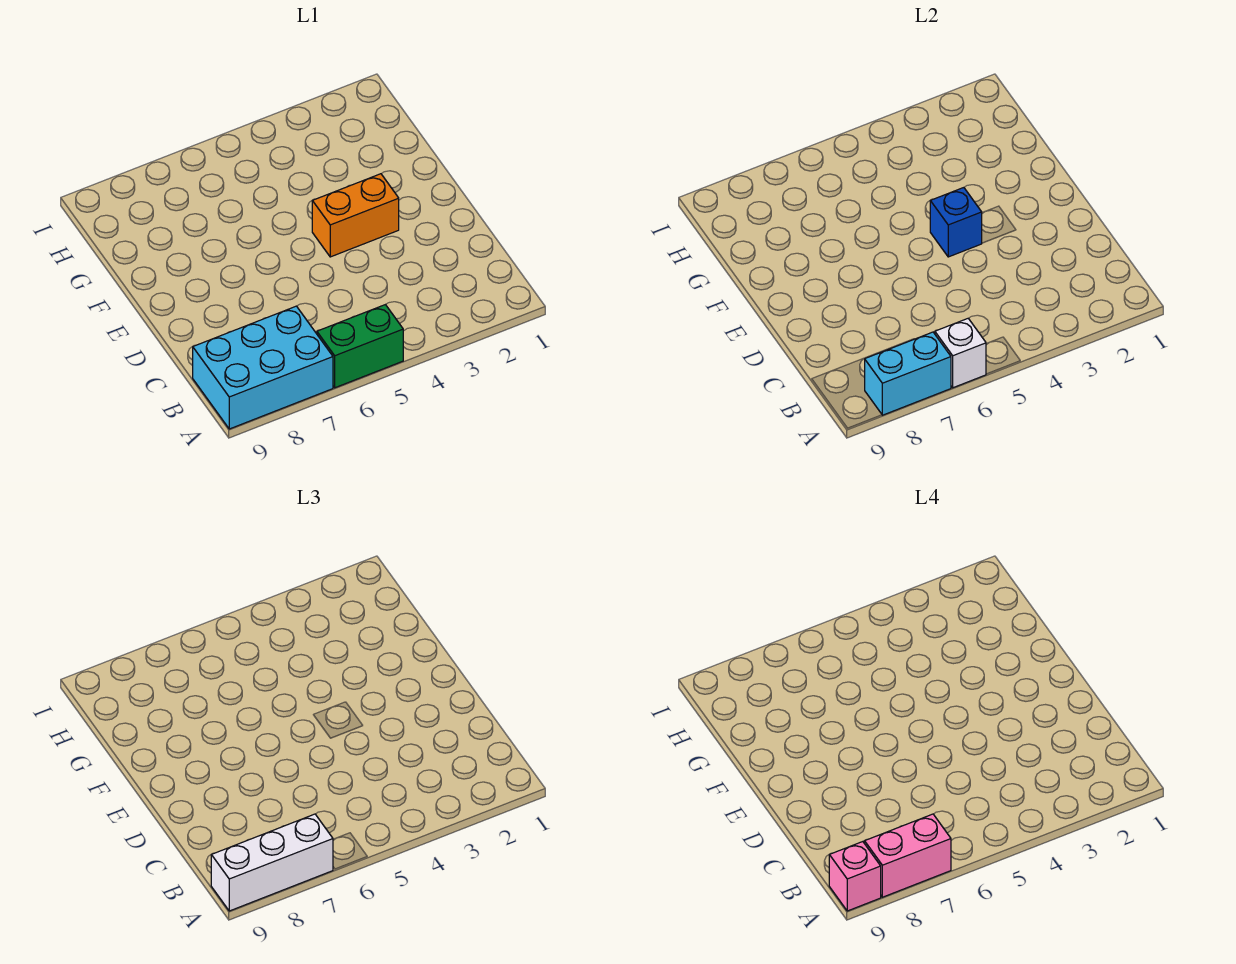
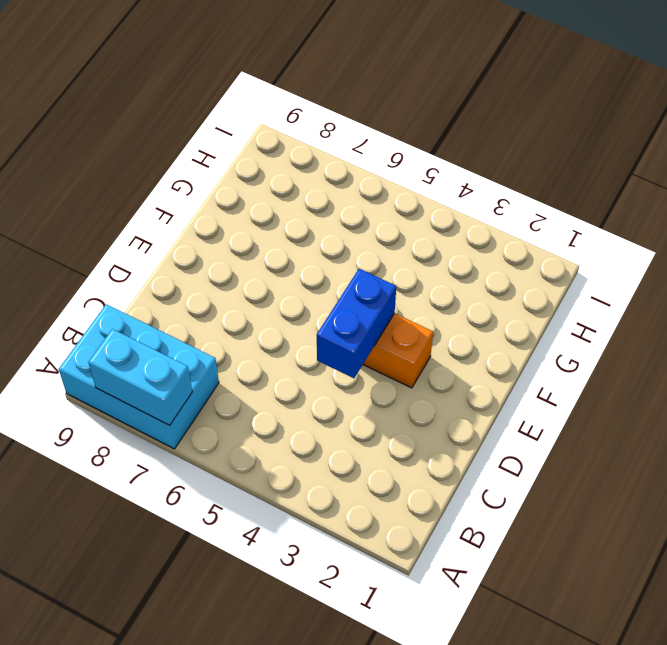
blue 1x2 brick [317,269,396,378] -> blue 1x1 brick [930,188,982,257]
none -> green 1x2 brick [317,305,403,388]
none -> white 1x1 brick [935,318,986,388]

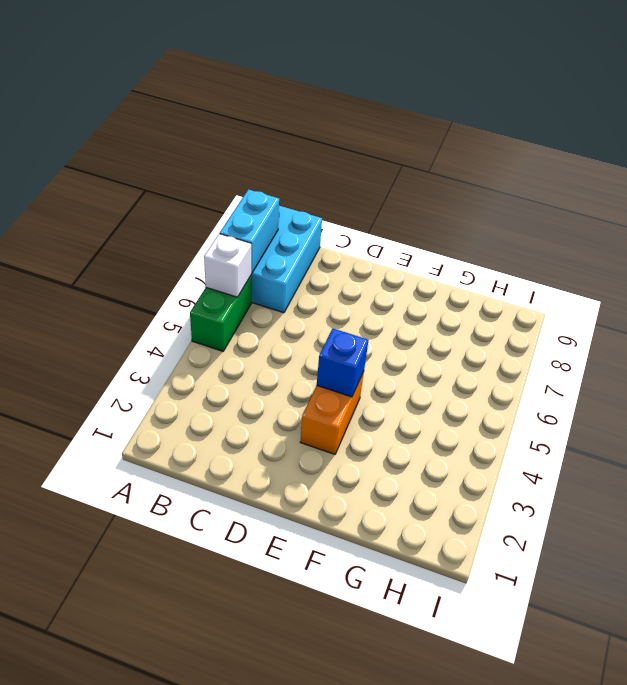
none -> white 1x3 brick [211,814,333,911]
none -> pink 1x2 brick [865,814,951,897]

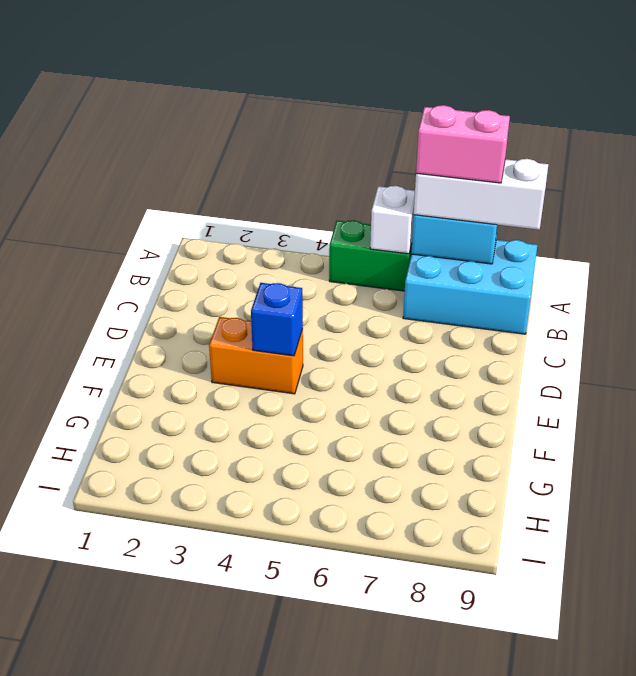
none -> pink 1x1 brick [829,842,881,911]

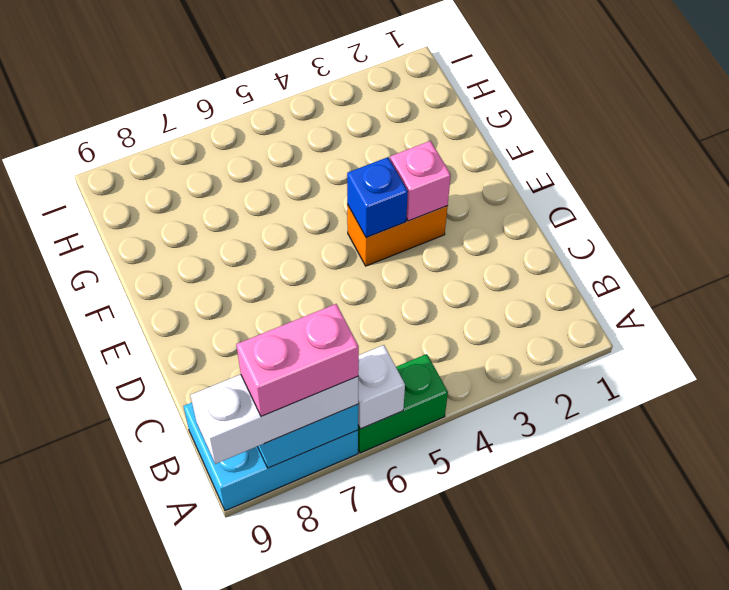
pink 1x1 brick [390,141,451,221] -> pink 1x1 brick moved to [829,842,881,911]

